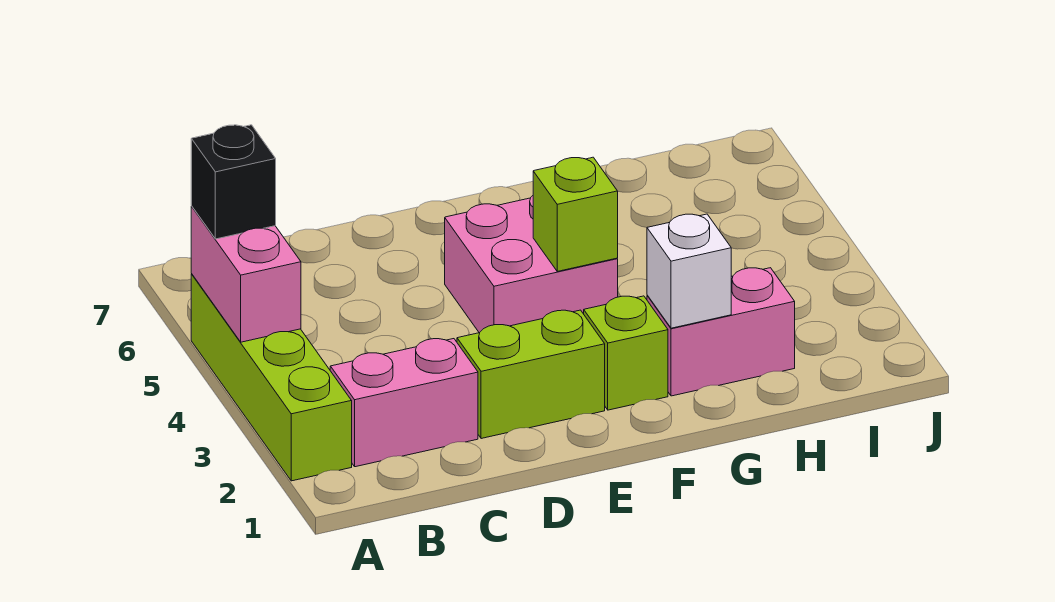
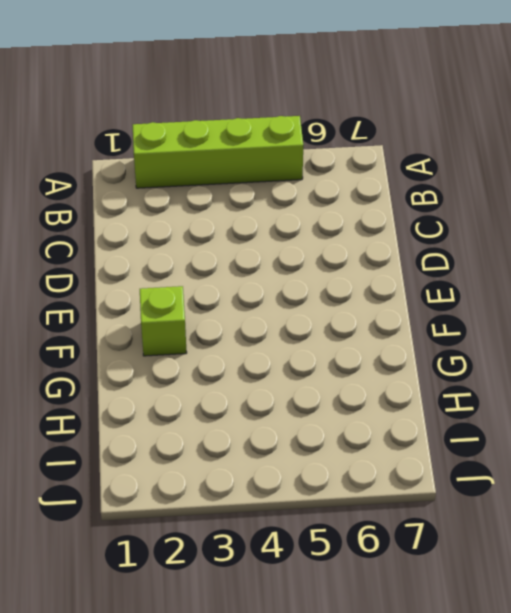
none -> pink 1x2 brick [330,339,478,467]
none -> lime 1x2 brick [457,310,605,439]

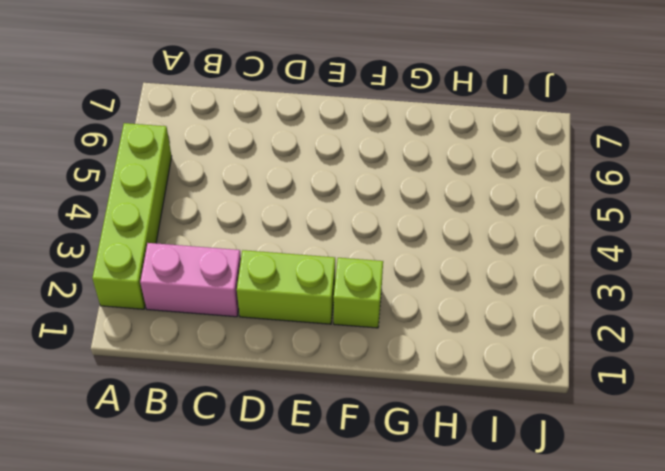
none -> pink 2x2 brick [445,196,618,333]
none -> pink 1x2 brick [647,268,795,396]

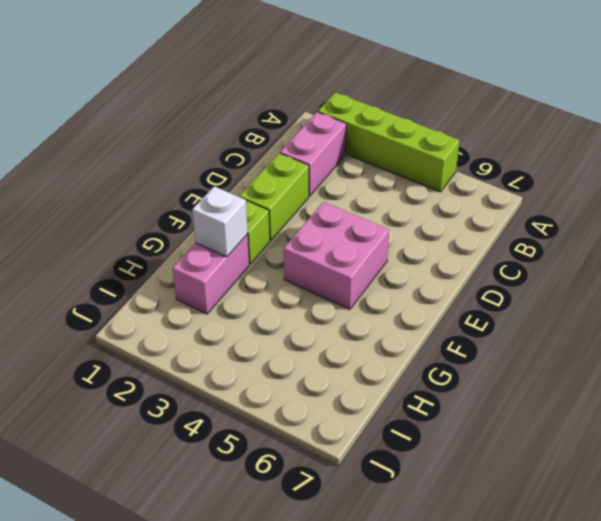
none -> pink 1x2 brick [191,206,301,342]
none -> lime 1x1 brick [533,157,618,271]

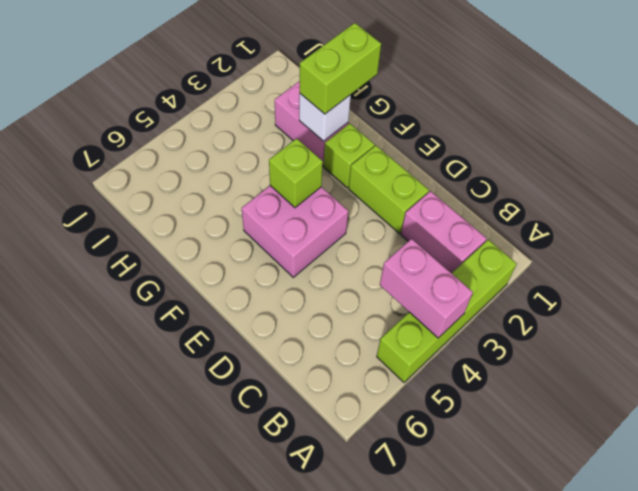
pink 1x2 brick [380,239,473,338] -> pink 1x2 brick turned to [191,206,301,342]
lime 1x2 brick [300,23,381,114] -> none
none -> black 1x1 brick [191,125,276,239]

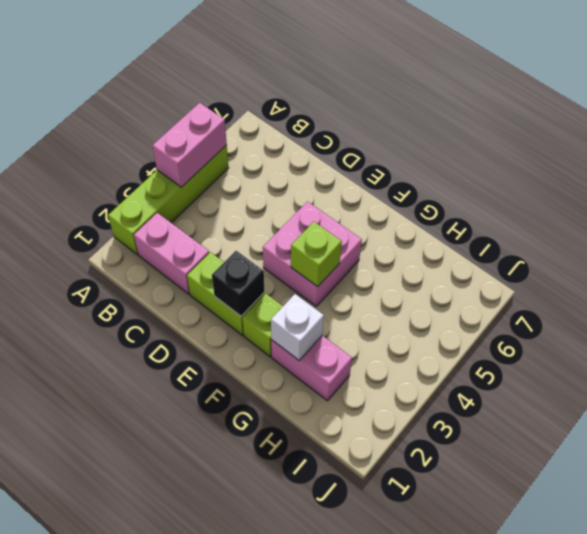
black 1x1 brick [212,251,264,316] -> black 1x1 brick moved to [191,125,276,239]

